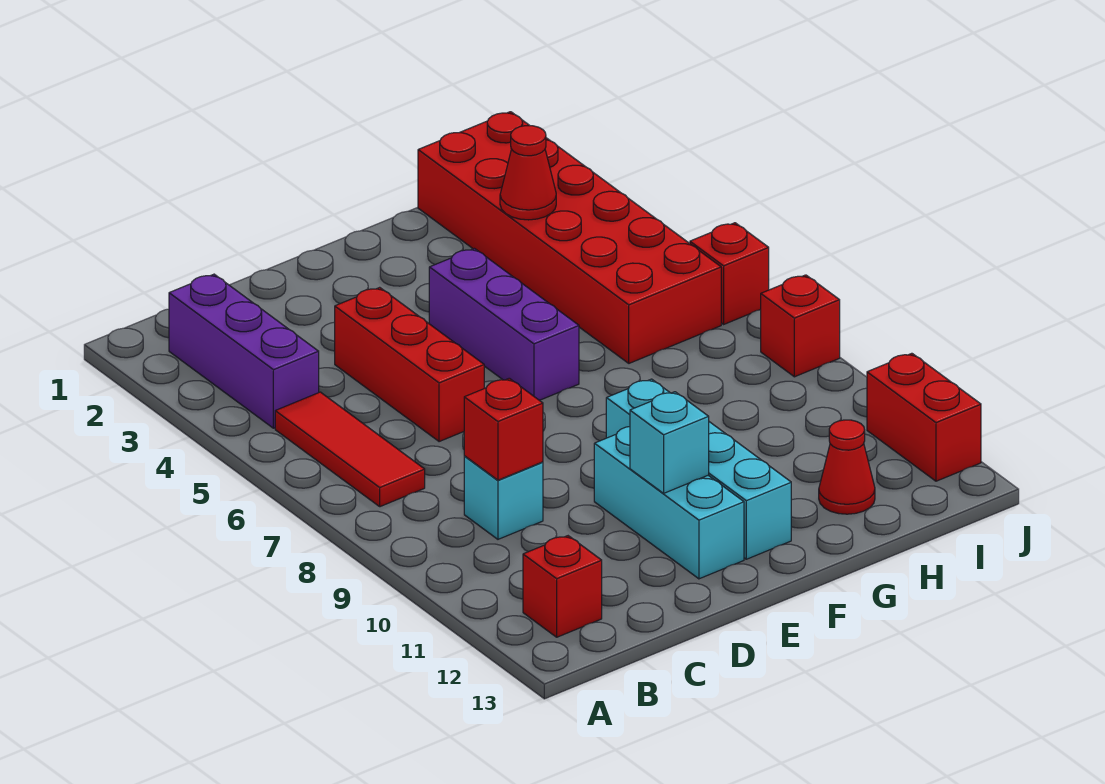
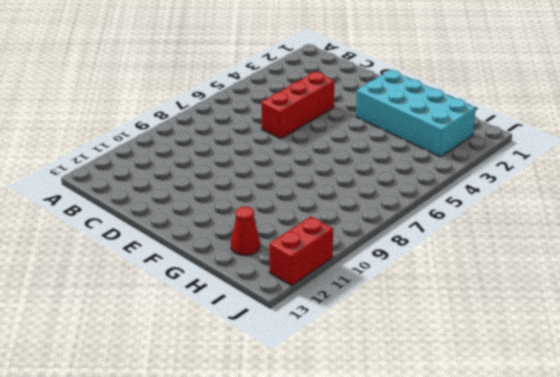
cyan 2x4 brick [356,70,476,157] -> red 2x6 brick [418,112,721,363]
none -> purple 1x3 brick [169,274,319,428]
none -> red 1x3 tile [275,392,425,507]
none -> red 1x1 brick [523,536,602,637]

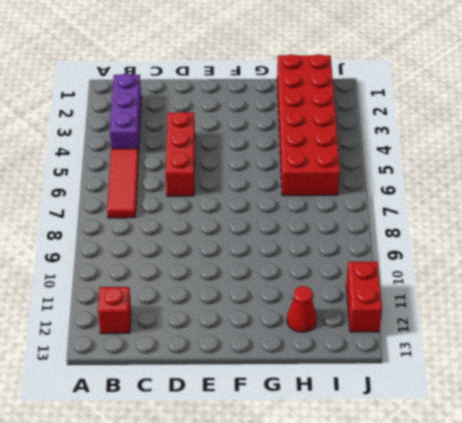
none -> cyan 1x1 brick [464,456,543,539]
none -> cyan 1x3 brick [594,427,744,579]
none -> purple 1x3 brick [429,249,579,400]

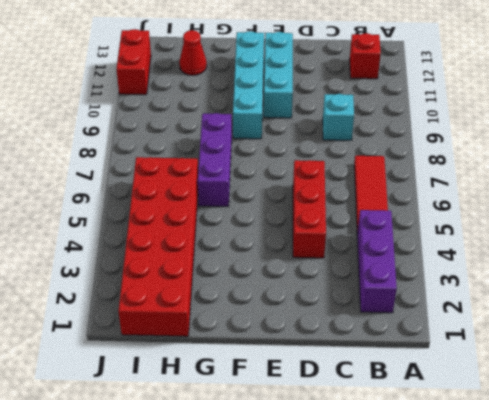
purple 1x3 brick [198,113,232,207] -> purple 1x3 brick moved to [429,249,579,400]
none -> red 1x1 brick [690,223,769,324]
none -> red 1x1 brick [761,275,840,377]
none -> red 1x1 brick [464,378,543,480]

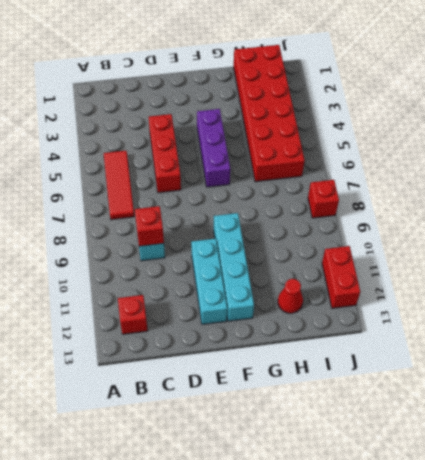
none -> purple 1x3 brick [169,274,319,428]
none -> red 1x1 brick [690,223,769,324]
none -> cyan 1x1 brick [630,392,709,493]

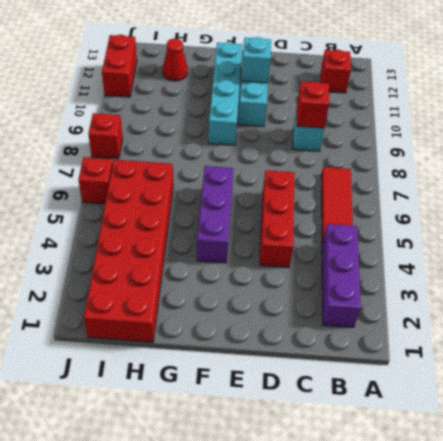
none -> red 1x1 cone [500,126,556,220]

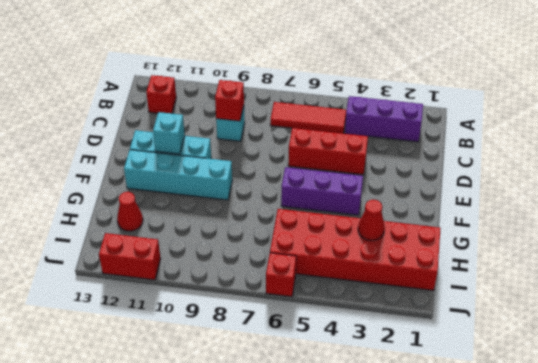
none -> red 1x1 brick [761,275,840,377]

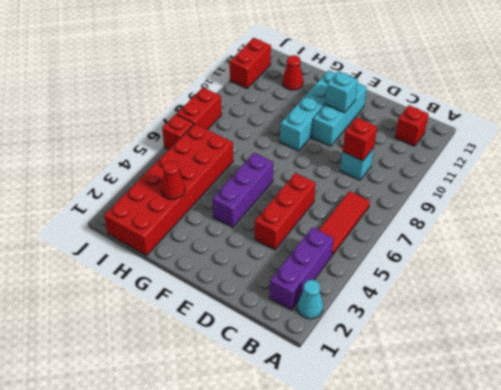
cyan 1x1 cone [297,280,323,319] -> none
red 1x2 brick [176,87,222,130] -> red 1x1 brick [761,275,840,377]

